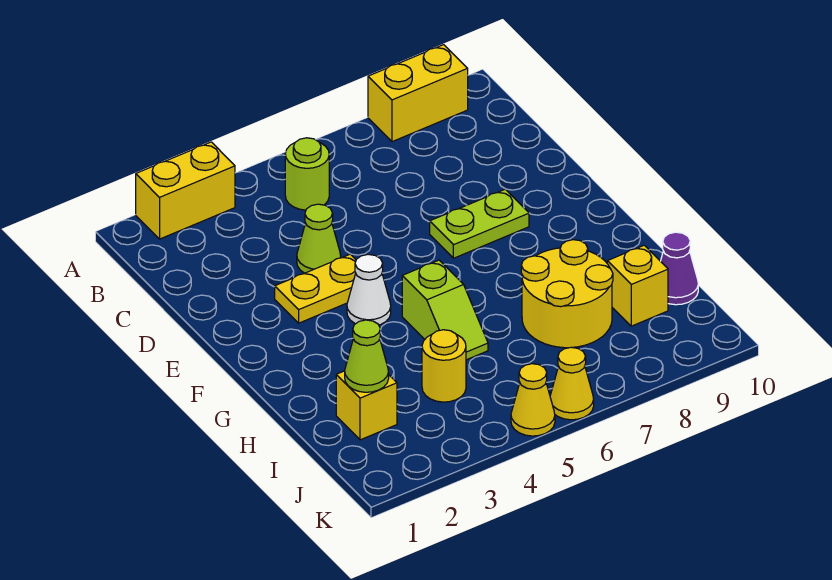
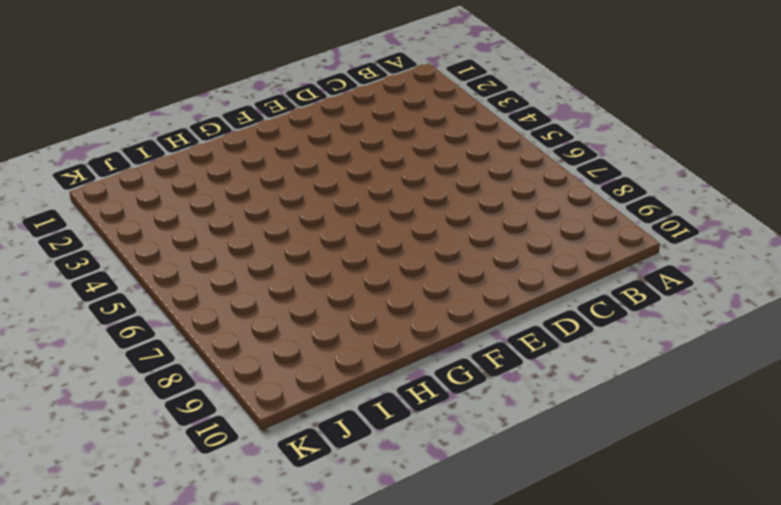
none -> yellow 1x2 brick [136,142,235,239]
none -> yellow 1x2 brick [368,45,468,142]
none -> lime 1x1 round brick [285,138,329,210]

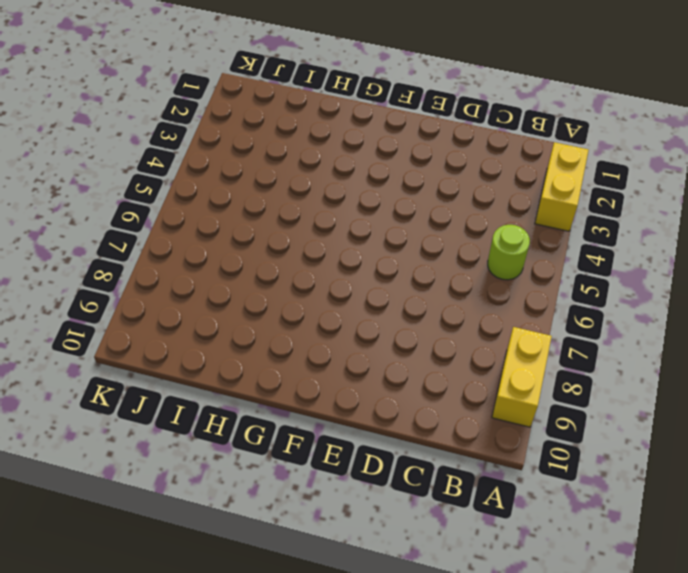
none -> lime 1x1 cone [297,204,341,273]
none -> yellow 1x2 plate [275,254,356,323]
none -> lime 1x2 plate [430,189,529,258]

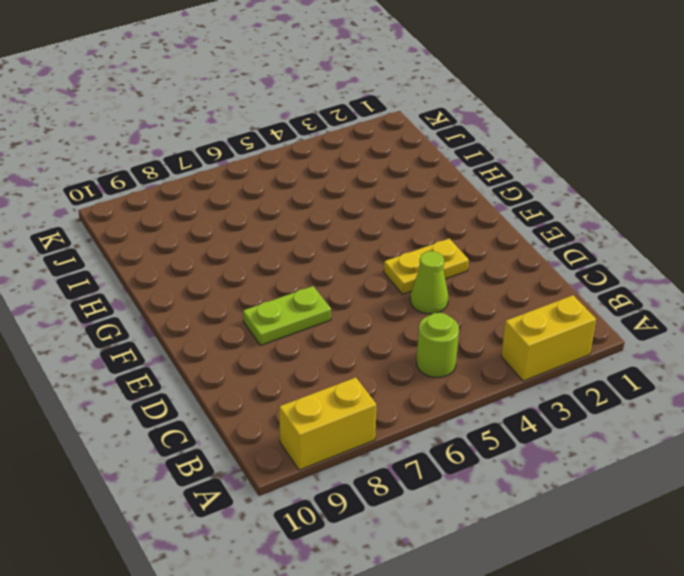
none -> white 1x1 cone [347,254,391,325]
none -> lime 1x2 slope [402,260,488,360]
none -> yellow 2x2 round brick [521,240,613,348]

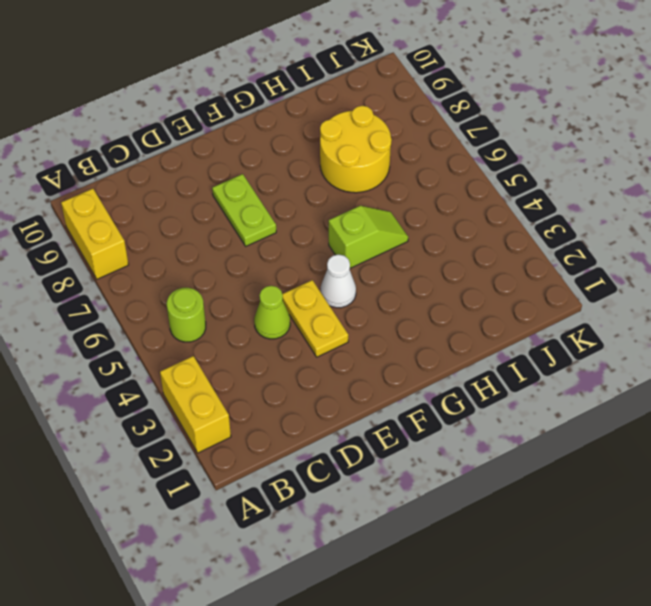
none -> yellow 1x1 brick [336,371,397,440]
none -> yellow 1x1 round brick [422,330,466,402]
none -> yellow 1x1 brick [607,245,668,326]

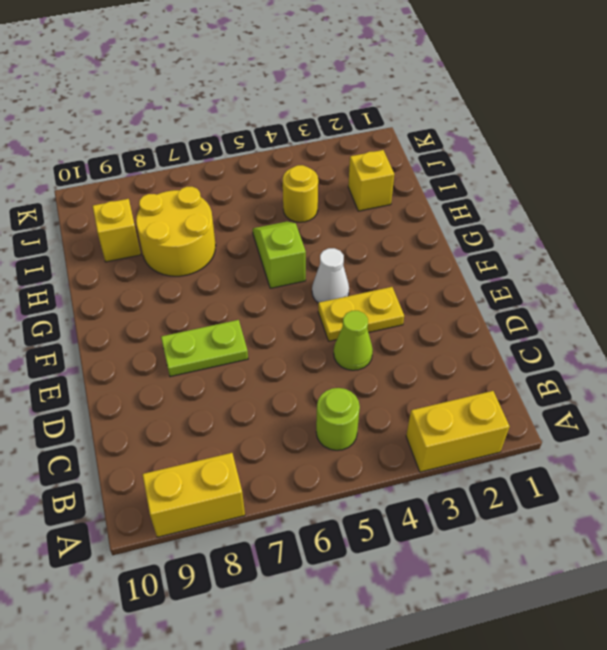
none -> purple 1x1 cone [661,232,698,305]
none -> yellow 1x1 cone [511,364,555,436]
none -> yellow 1x1 cone [550,347,594,420]

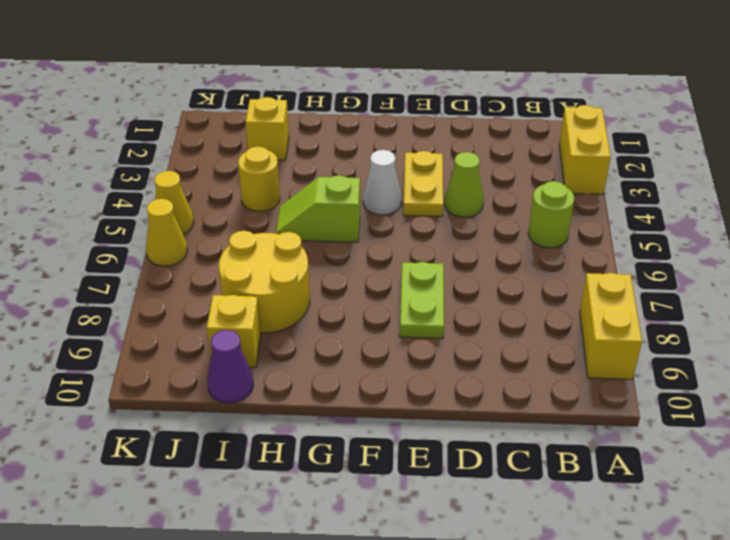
none -> lime 1x1 cone [345,320,389,392]

